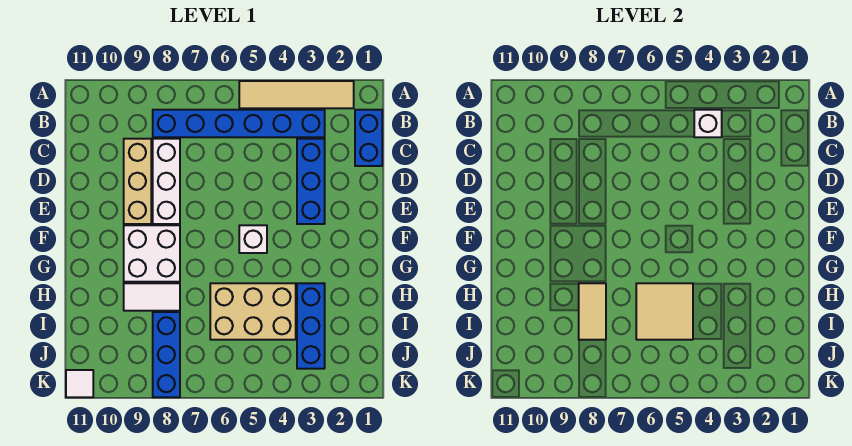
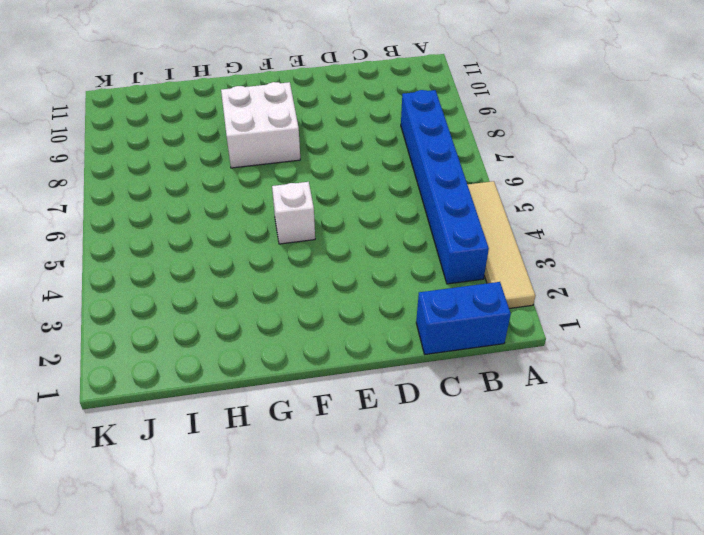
none -> blue 1x3 brick [297,139,325,224]
none -> white 1x3 brick [153,139,180,224]
none -> tan 1x3 brick [124,139,151,224]

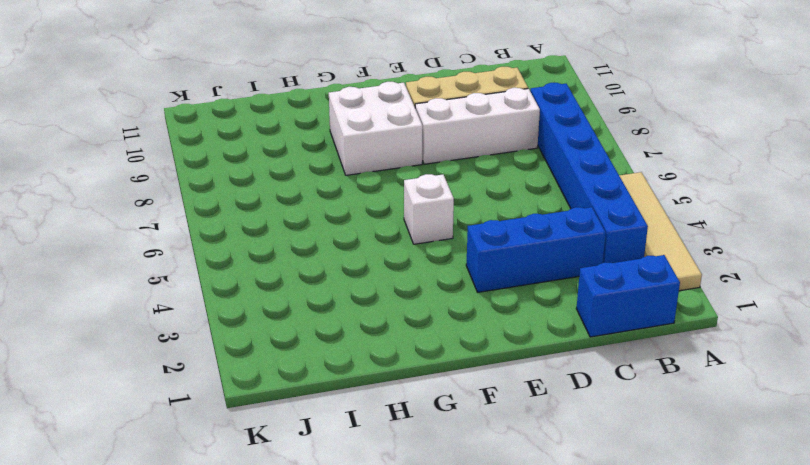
none -> blue 1x3 brick [297,283,325,369]
none -> tan 2x3 brick [210,283,296,340]
none -> white 1x2 tile [124,283,180,311]

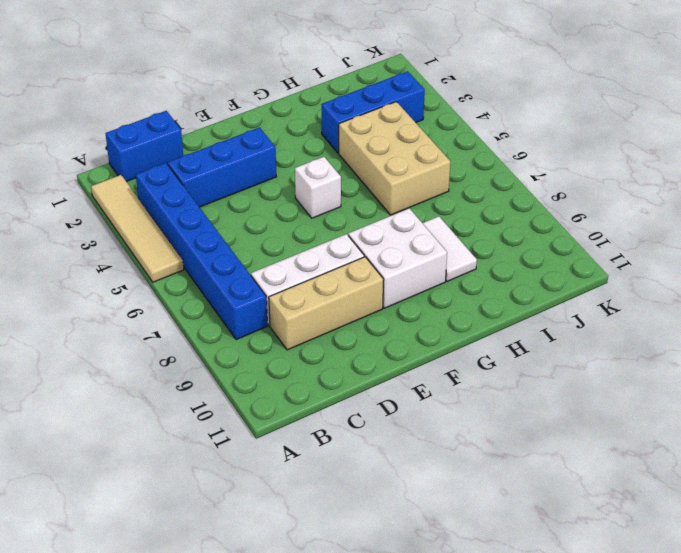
none -> blue 1x3 brick [153,312,180,397]
none -> white 1x1 tile [66,370,93,397]
none -> white 1x1 brick [694,110,722,137]

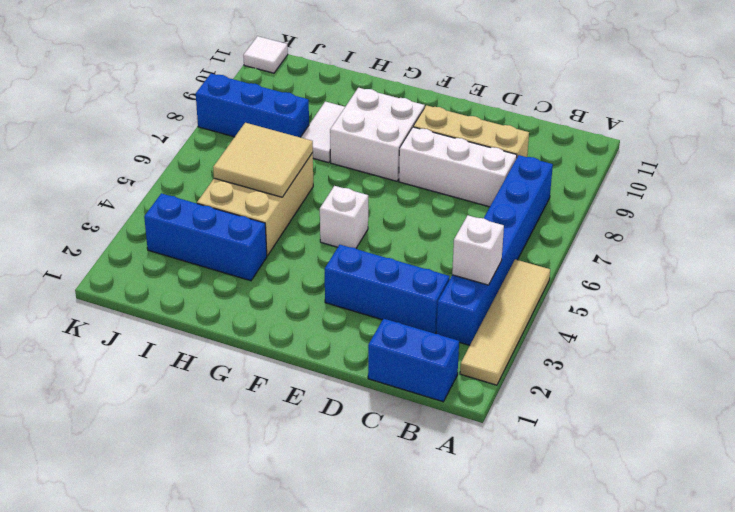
none -> tan 1x2 tile [579,283,606,340]

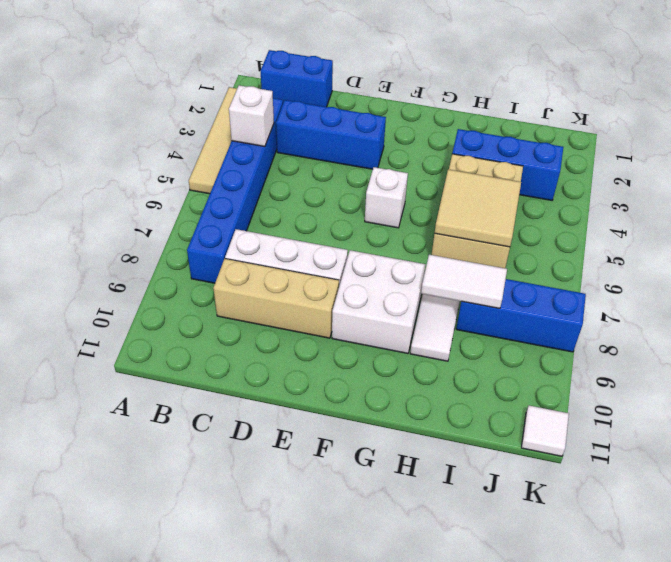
white 1x2 tile [421,255,507,308] -> tan 1x2 tile [579,283,606,340]

